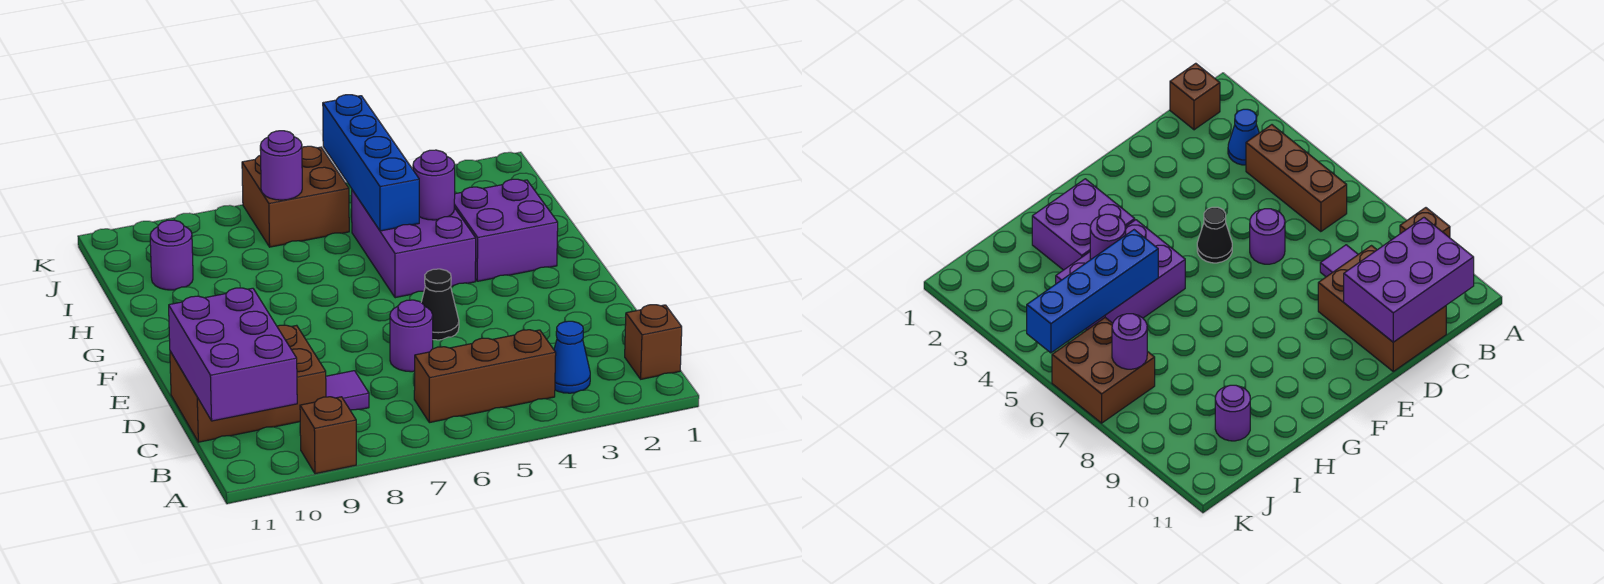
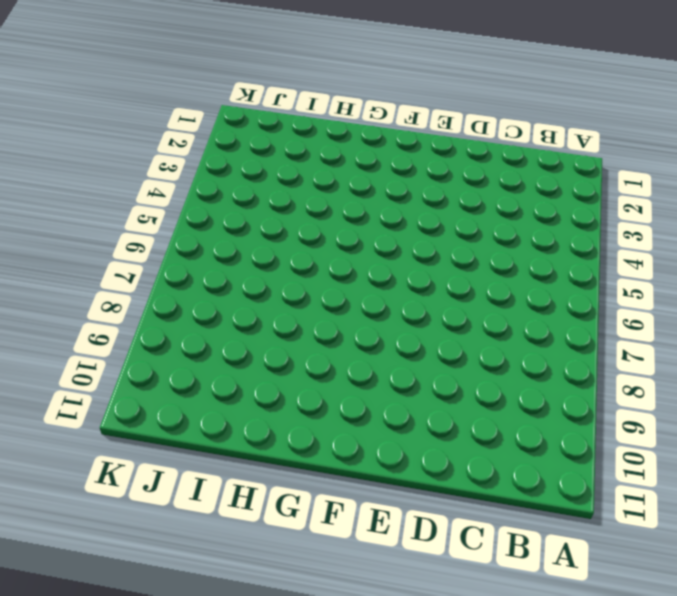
none -> brown 1x1 brick [300,397,356,474]
none -> brown 1x1 brick [625,305,682,379]
none -> blue 1x1 cone [554,321,590,393]

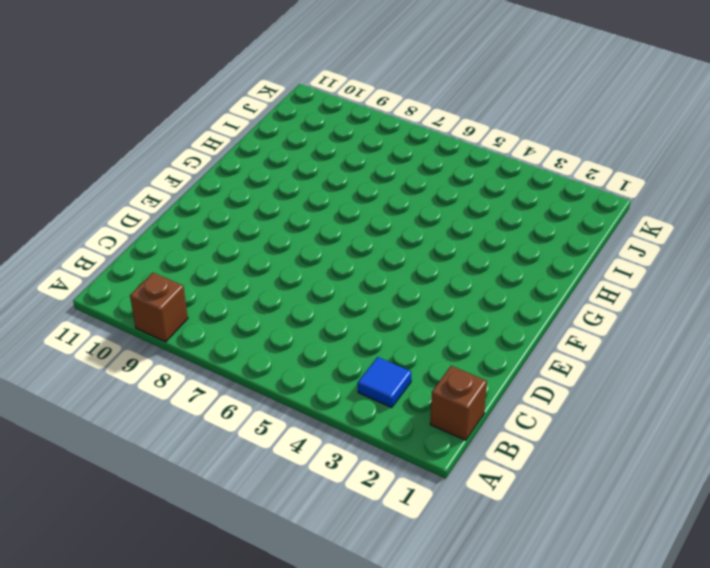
blue 1x1 tile [358,357,411,408] -> blue 1x1 cone [554,321,590,393]
none -> brown 1x3 brick [414,330,556,423]
none -> purple 1x1 tile [326,371,369,410]
none -> brown 2x3 brick [170,325,326,442]

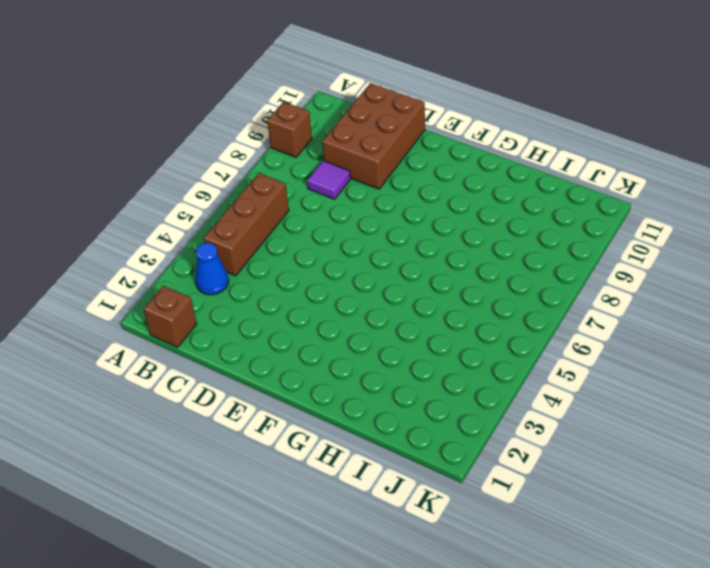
none -> purple 1x1 round brick [390,300,433,372]
none -> black 1x1 cone [421,269,459,340]
none -> purple 2x2 brick [454,179,558,281]

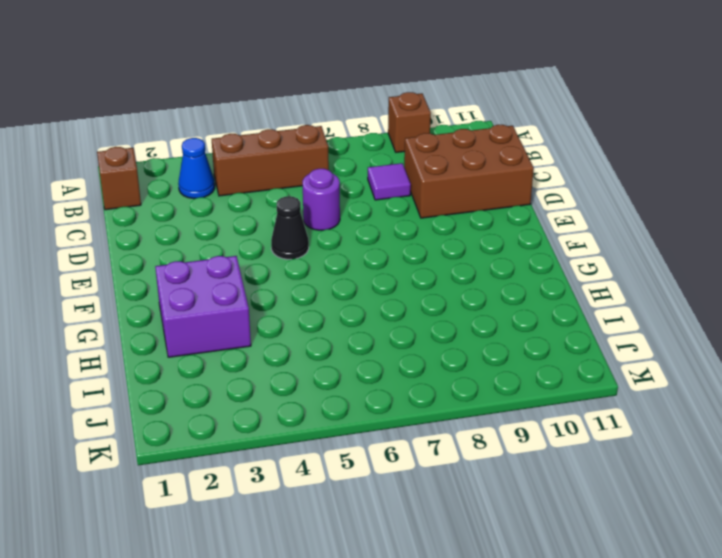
none -> purple 2x3 brick [352,190,476,298]
none -> purple 1x1 round brick [150,220,193,290]
none -> brown 2x2 brick [242,146,349,247]

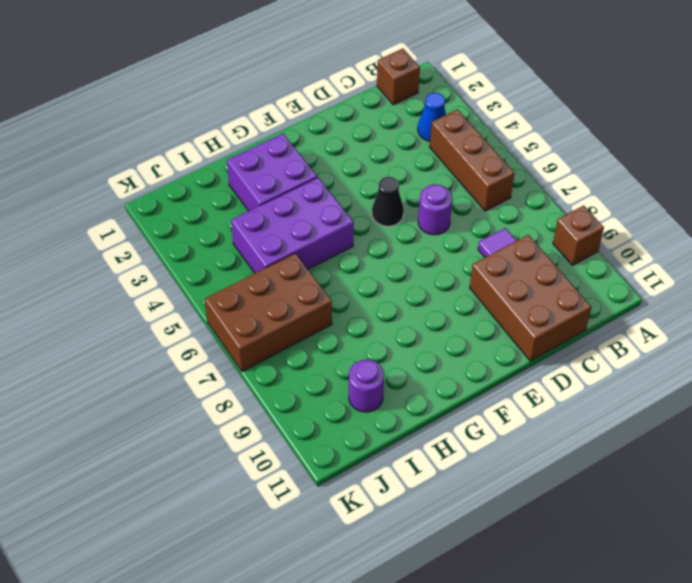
brown 2x3 brick [205,253,332,371] -> brown 2x2 brick [242,146,349,247]
none -> purple 2x3 brick [169,288,297,421]
none -> purple 1x1 round brick [413,150,455,220]
none -> blue 1x4 brick [323,95,419,231]

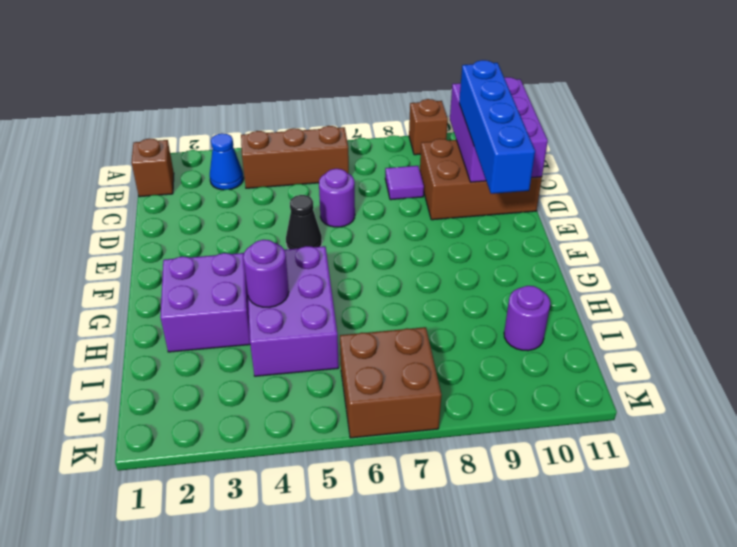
blue 1x4 brick [459,60,535,194] -> blue 1x4 brick moved to [323,95,419,231]
none -> purple 1x1 round brick [260,131,302,200]

